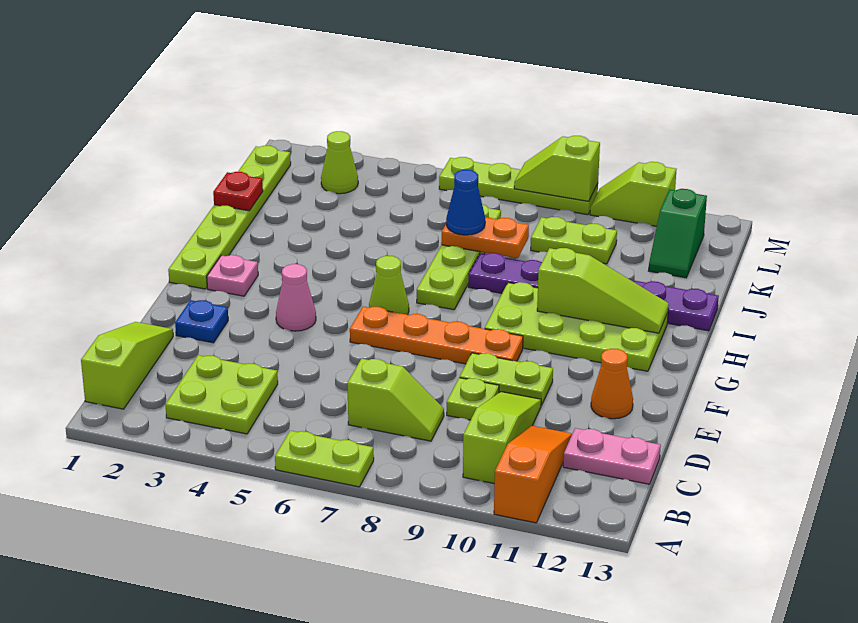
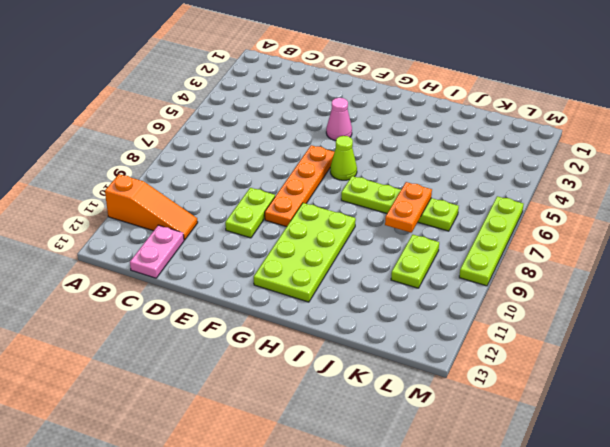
none -> lime 1x2 plate [275,431,374,487]
none -> lime 1x3 slope [81,322,173,409]
none -> lime 2x2 plate [165,355,278,434]

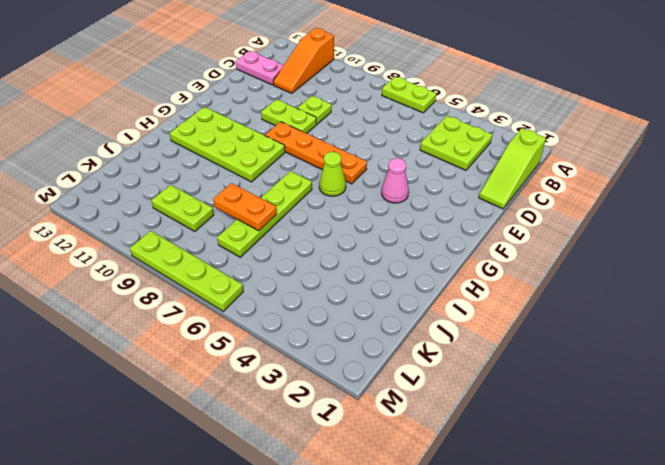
none -> lime 1x3 slope [463,392,541,483]
none -> lime 1x2 slope [347,359,444,441]
none -> blue 1x1 plate [175,300,228,343]

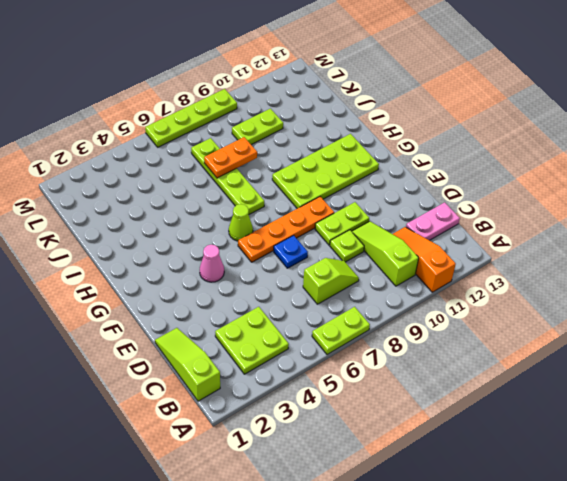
blue 1x1 plate [274,235,308,268] -> blue 1x1 plate moved to [175,300,228,343]
none -> orange 1x1 cone [591,349,633,419]
none -> lime 1x6 plate [168,146,291,289]
none -> pink 1x1 plate [207,255,258,296]

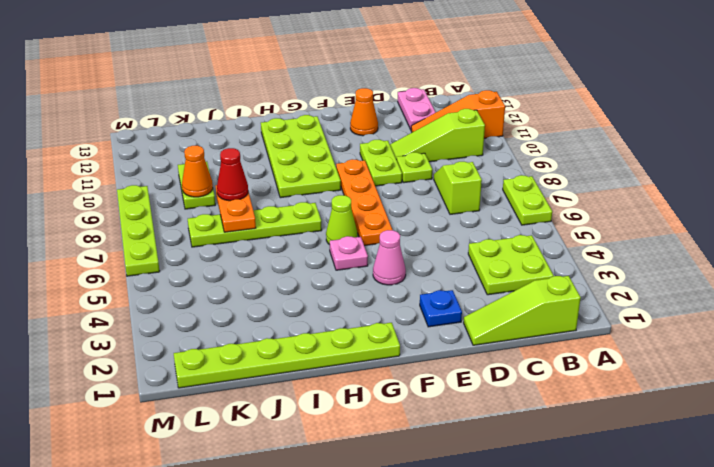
pink 1x1 plate [330,236,368,270] -> pink 1x1 plate moved to [207,255,258,296]
red 1x1 cone [217,148,248,201] -> none
orange 1x1 cone [182,146,213,197] -> none
none -> purple 1x6 plate [468,253,719,331]
none -> green 1x2 slope [649,189,707,278]
none -> lime 1x1 cone [321,131,358,194]

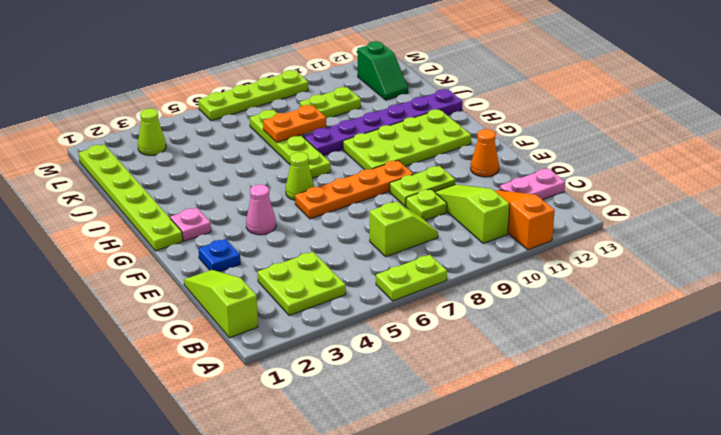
none -> lime 1x2 slope [590,162,677,226]
none -> lime 1x3 slope [537,248,669,333]
none -> red 1x1 plate [213,172,263,211]

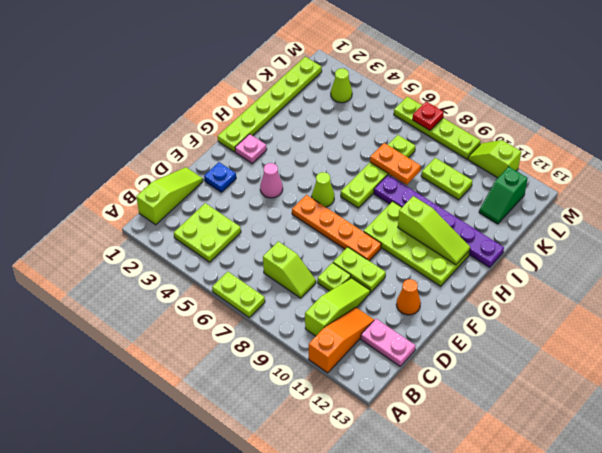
red 1x1 plate [413,102,444,130] -> red 1x1 plate moved to [213,172,263,211]
none -> lime 1x2 slope [514,136,600,201]
none -> blue 1x1 cone [446,170,485,235]

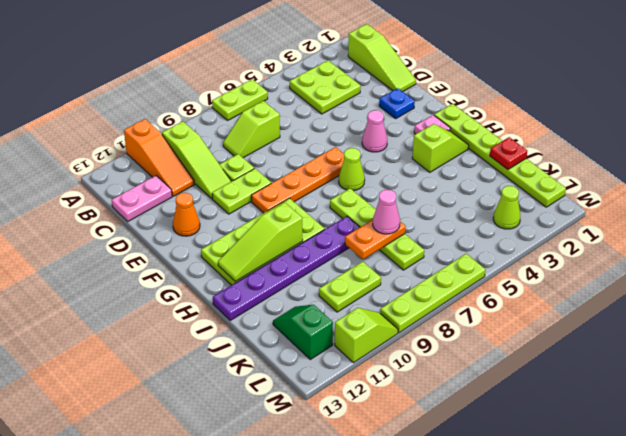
lime 1x2 slope [412,124,469,172] -> lime 1x2 slope moved to [514,136,600,201]
pink 1x1 cone [373,190,400,234] -> blue 1x1 cone [446,170,485,235]

